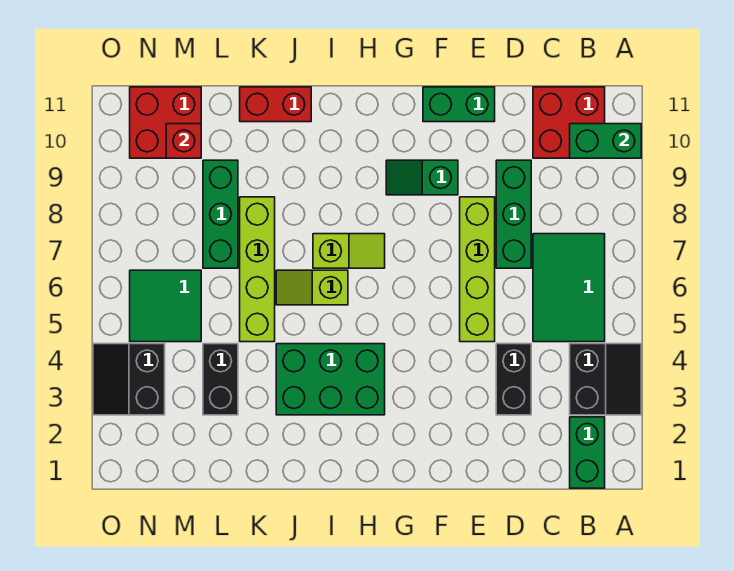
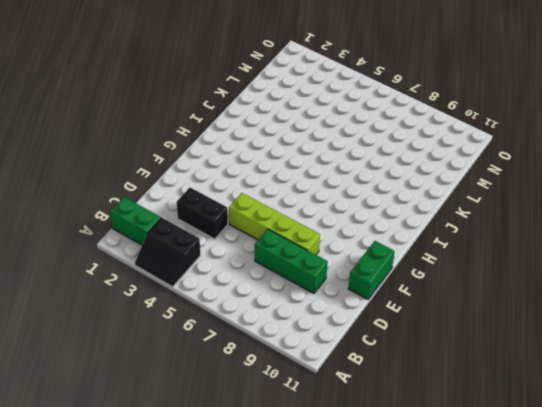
none -> green 2x3 tile [533,234,605,342]
none -> red 2x2 brick [533,87,605,158]
none -> green 1x2 slope [386,160,458,195]

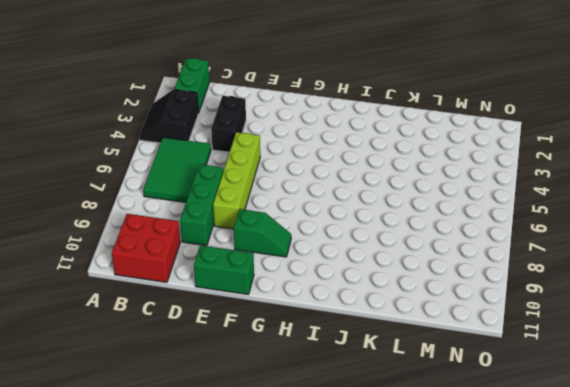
none -> green 2x3 brick [276,344,385,415]
none -> lime 1x2 slope [313,234,385,268]
none -> lime 1x2 slope [276,270,348,305]

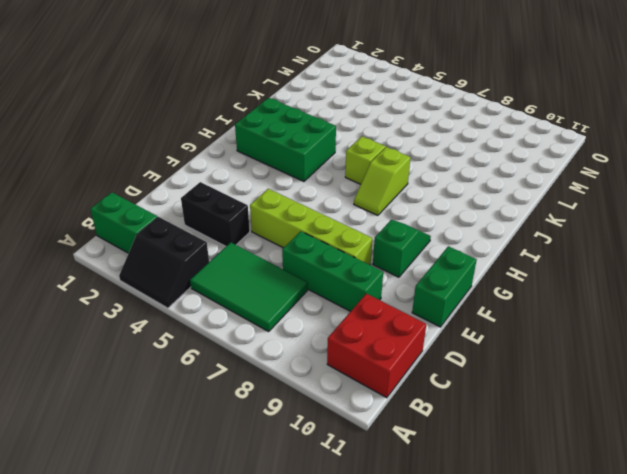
green 2x3 brick [235,98,336,181] -> green 2x3 brick turned to [276,344,385,415]
none -> red 1x2 brick [240,87,311,122]
none -> lime 1x4 brick [240,197,275,342]
none -> black 1x2 brick [203,344,238,415]

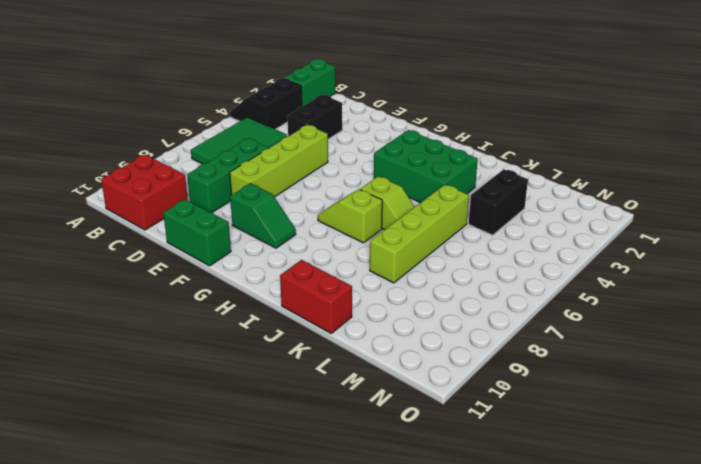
none -> green 1x3 brick [203,160,238,268]
none -> green 2x2 tile [130,270,201,342]
none -> red 2x2 brick [130,87,201,158]

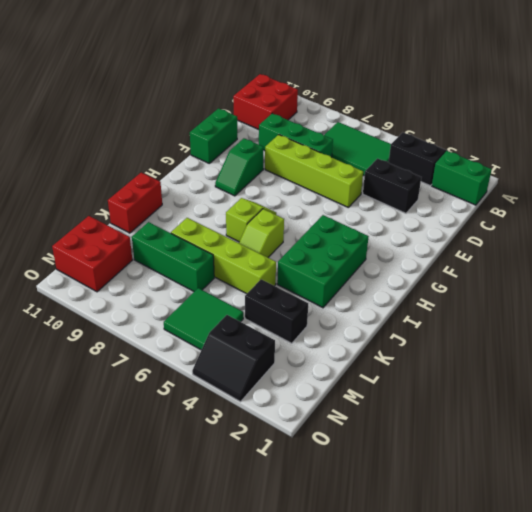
none -> green 1x2 brick [570,124,641,158]
none -> red 1x1 brick [166,124,201,158]

